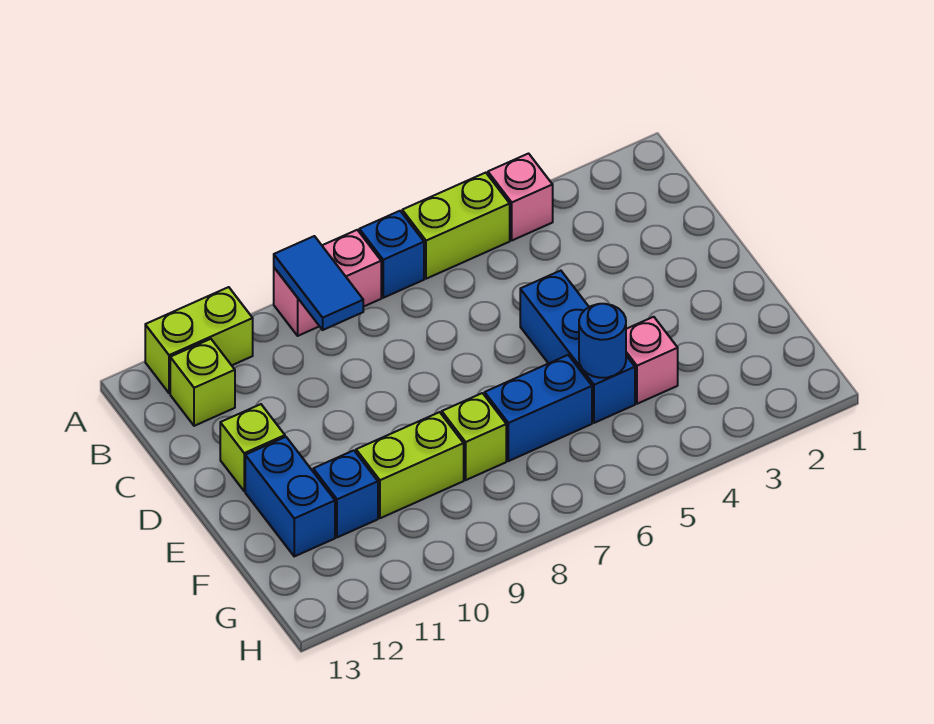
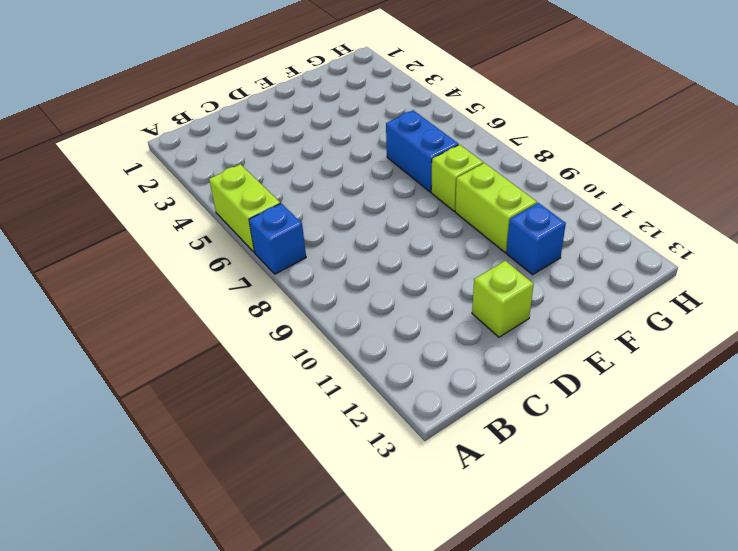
none -> pink 1x1 brick [488,154,553,240]
none -> pink 1x2 brick [274,230,381,336]
none -> lime 1x2 brick [145,287,253,393]

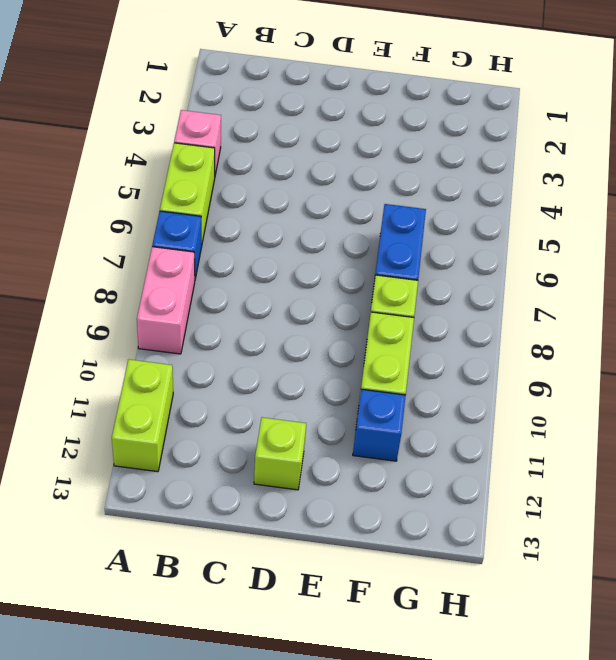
none -> lime 1x1 brick [170,339,235,426]
none -> blue 1x3 brick [520,271,635,423]
none -> blue 1x2 brick [245,437,335,556]

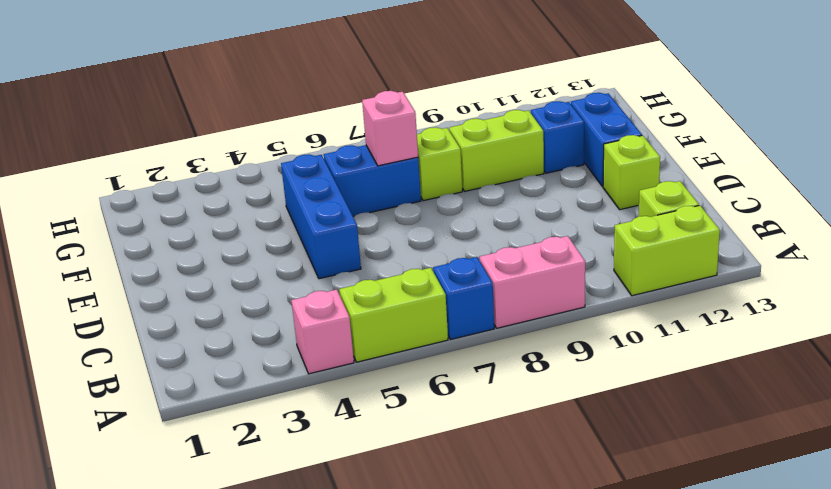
pink 1x1 brick [362,91,418,166] -> pink 1x1 brick moved to [626,317,678,404]
none -> blue 1x2 tile [274,236,363,330]
none -> blue 1x1 round brick [579,304,626,378]

